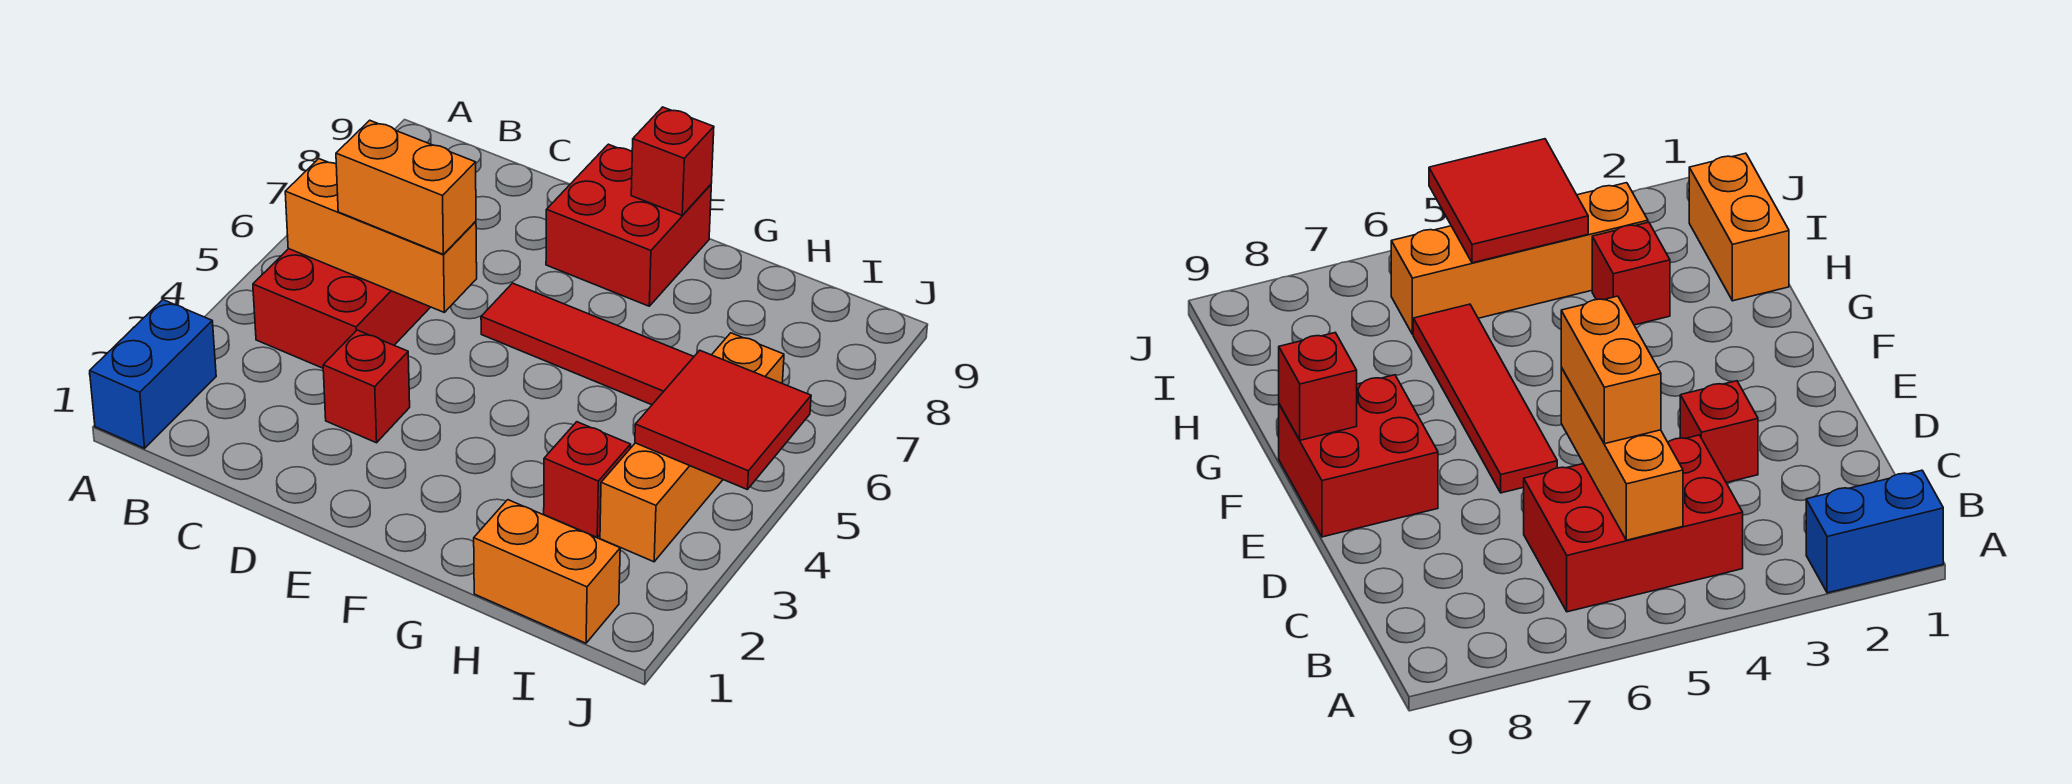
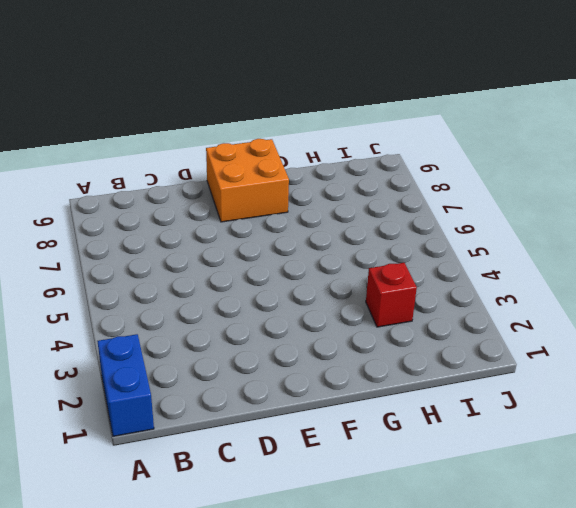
orange 2x2 brick [206,139,289,222] -> red 2x2 brick [546,144,711,306]
none -> red 2x3 brick [253,249,430,368]
none -> red 1x1 brick [323,330,410,443]
none -> red 1x4 tile [481,283,694,405]

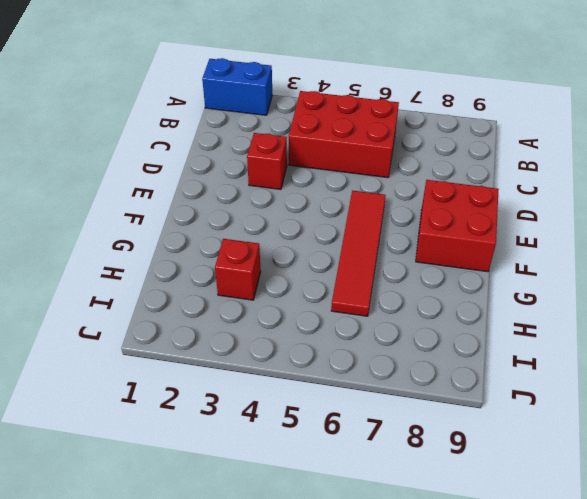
none -> orange 1x2 brick [474,500,620,643]
none -> orange 1x4 brick [600,333,784,562]
none -> orange 1x3 brick [285,159,477,312]

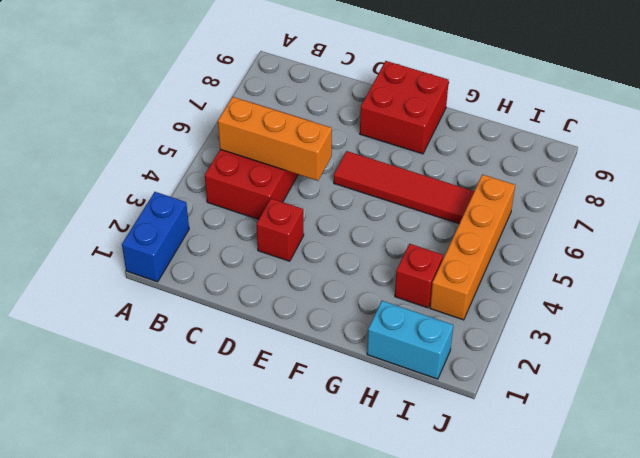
cyan 1x2 brick [367,301,453,379] -> orange 1x2 brick [474,500,620,643]
none -> red 1x1 brick [631,107,714,215]
none -> red 2x2 tile [635,350,811,489]
none -> orange 1x2 brick [336,120,476,254]

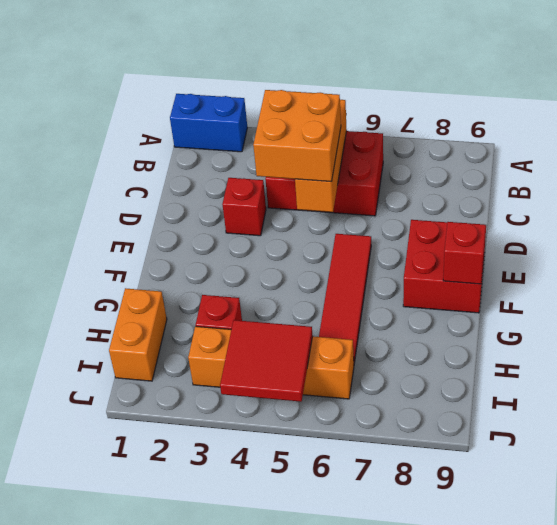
orange 2x2 brick [253,90,341,182] -> orange 1x2 brick [336,120,476,254]

